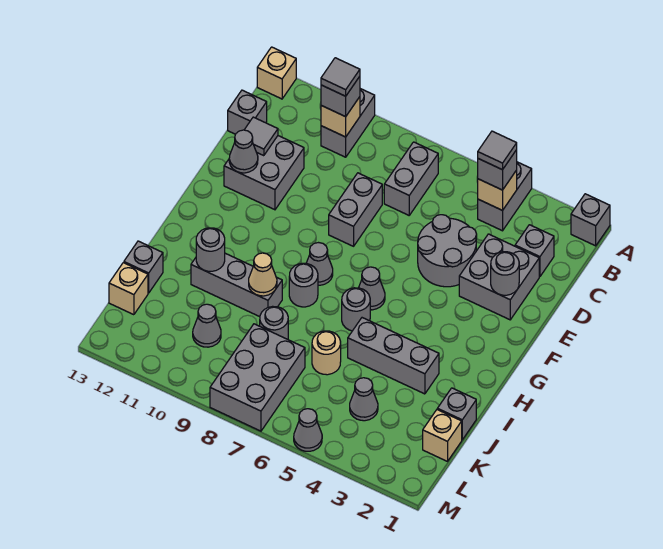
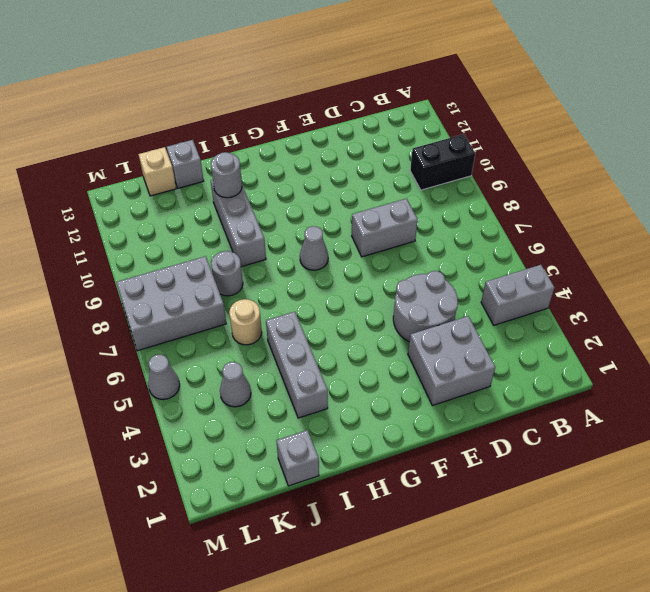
black 1x2 brick [410,134,475,190] -> grey 1x2 brick [321,89,375,157]
none -> grey 1x1 brick [571,194,610,246]
none -> tan 1x1 brick [257,47,296,99]
none -> grey 1x2 brick [384,142,438,215]
none -> grey 1x1 brick [515,225,554,277]

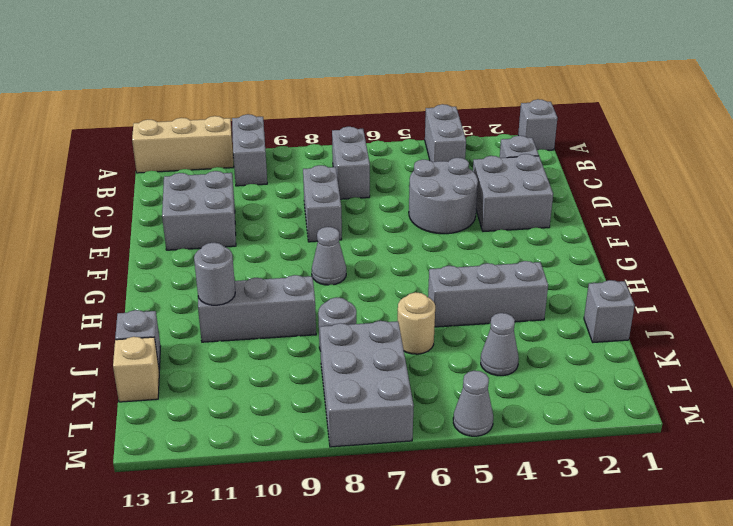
tan 1x3 brick [132,116,233,173] -> tan 1x1 brick [257,47,296,99]
none -> grey 1x1 brick [228,90,267,134]
none -> grey 1x1 cone [359,267,385,310]
none -> grey 1x1 round brick [342,288,370,331]
none -> grey 1x1 round brick [289,263,318,307]

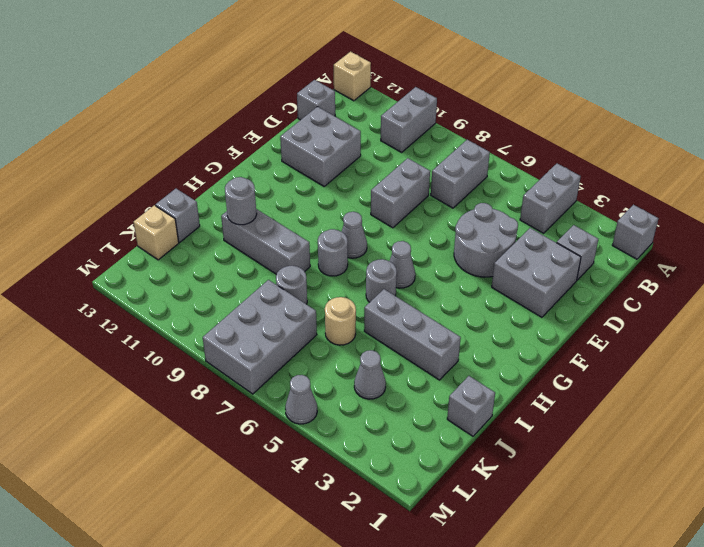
none -> tan 1x1 brick [423,410,462,461]
none -> grey 1x1 cone [193,304,221,347]
none -> tan 1x1 brick [478,170,517,210]
none -> tan 1x1 brick [321,97,360,137]

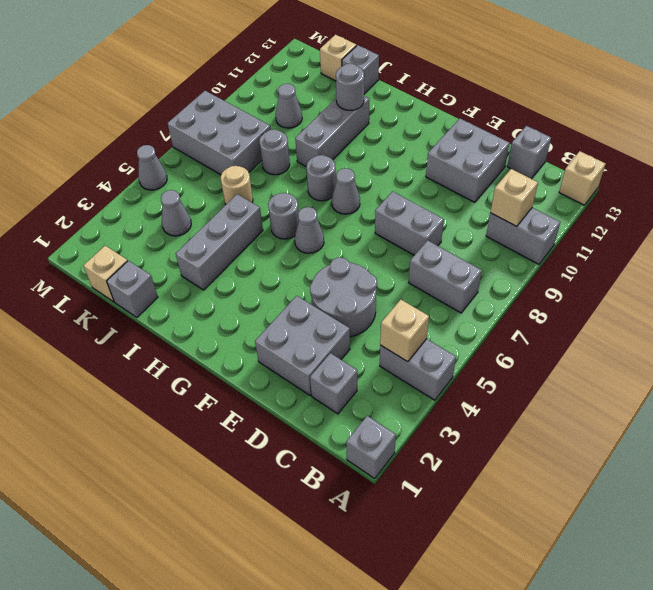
none -> grey 1x1 tile [244,117,278,156]
none -> grey 1x1 round brick [491,252,519,295]
none -> grey 1x1 cone [229,130,258,173]
none -> tan 1x1 cone [249,253,277,296]

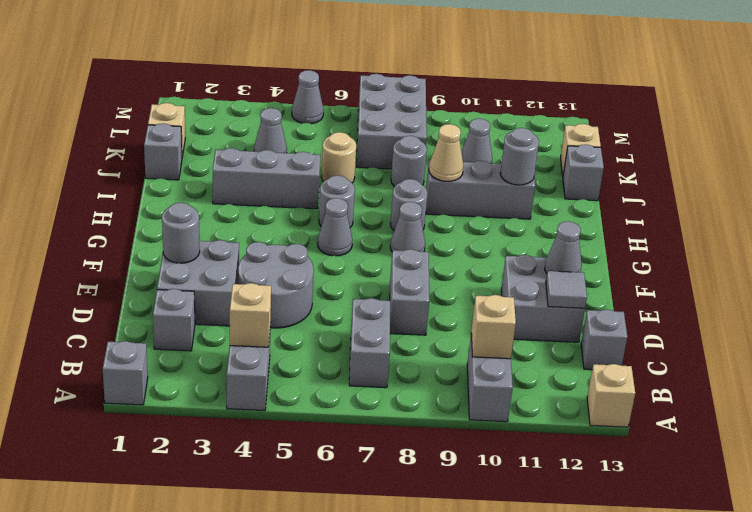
none -> grey 1x1 brick [478,150,517,190]
none -> grey 1x1 brick [321,76,360,117]
none -> grey 1x1 tile [478,131,517,170]
none -> grey 1x1 tile [321,58,360,96]

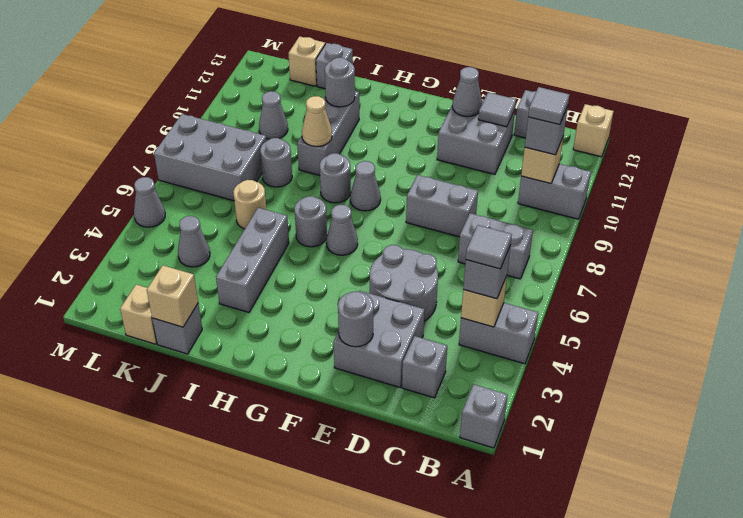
tan 1x1 brick [147,266,198,327] -> none

